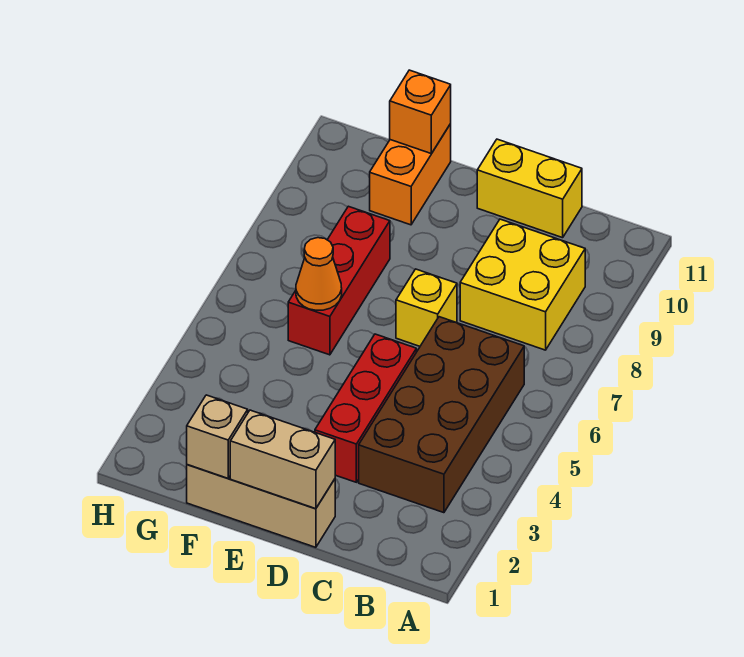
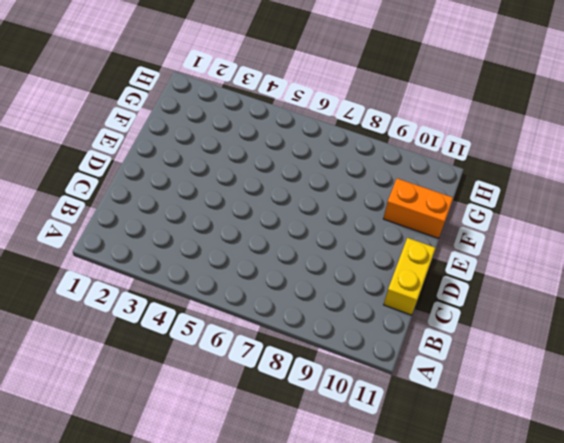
none -> brown 2x4 brick [359,317,524,513]
none -> yellow 2x2 brick [460,219,585,350]
none -> tan 1x3 brick [187,465,335,547]

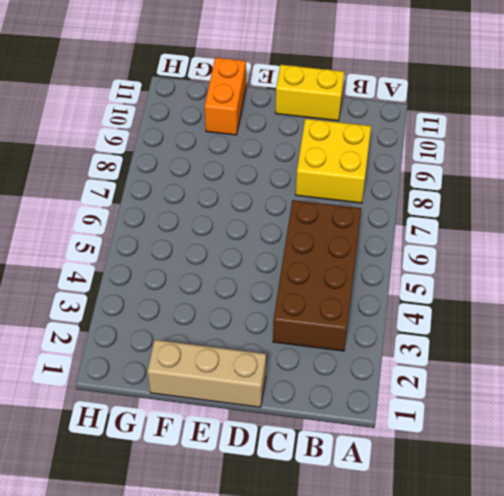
none -> red 1x3 brick [315,334,416,482]
none -> yellow 1x1 brick [396,269,457,346]
none -> red 1x3 brick [288,206,390,355]

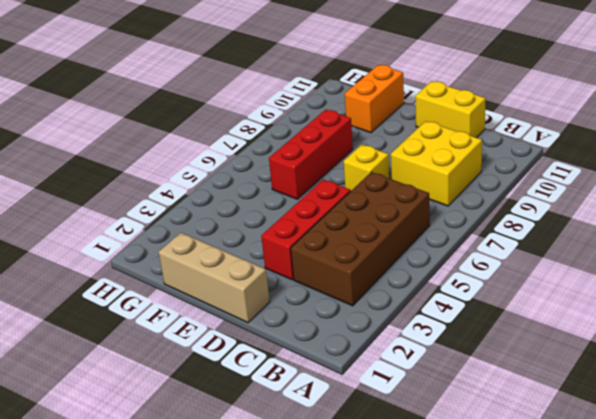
none -> tan 1x2 brick [230,410,335,509]
none -> tan 1x1 brick [187,395,248,478]
none -> orange 1x1 cone [296,238,342,310]

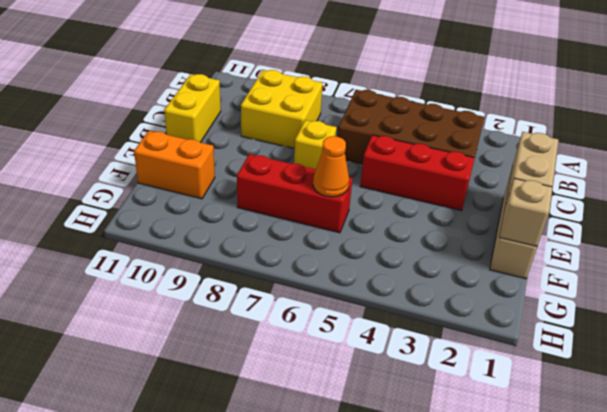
none -> orange 1x1 brick [390,70,451,154]

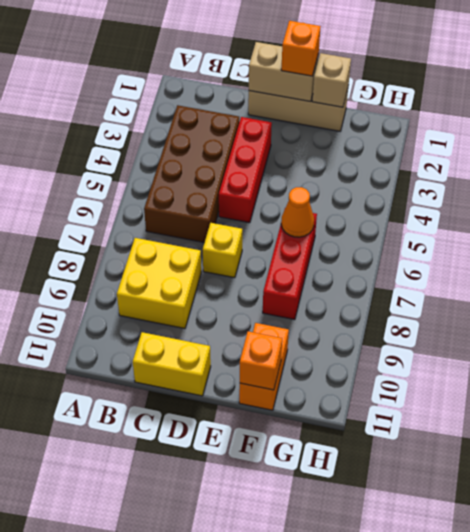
orange 1x1 brick [281,21,321,76] -> none

